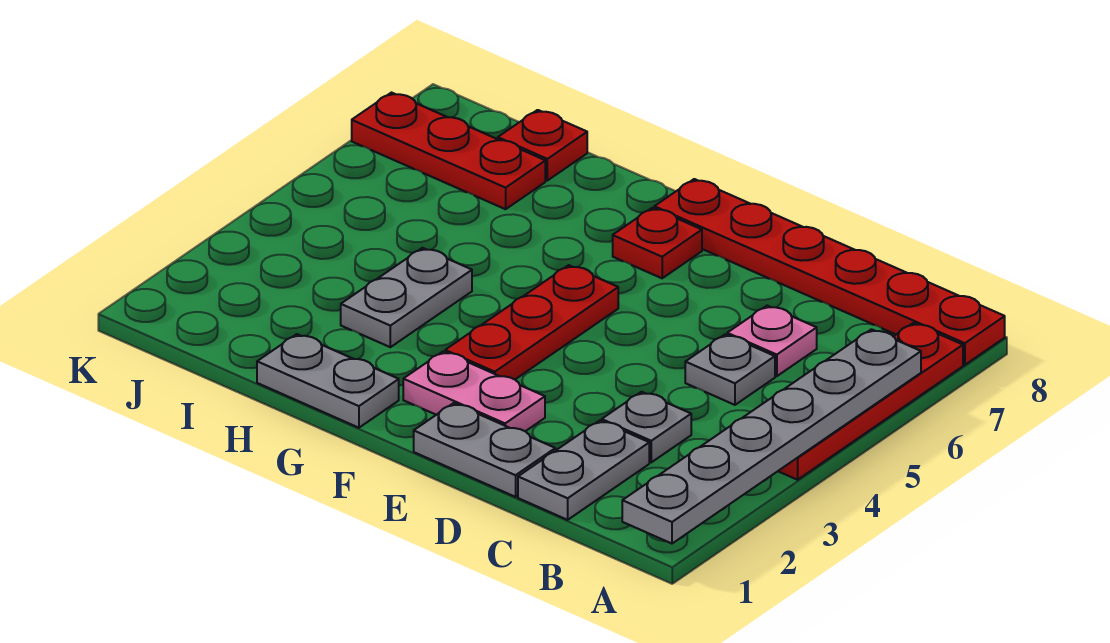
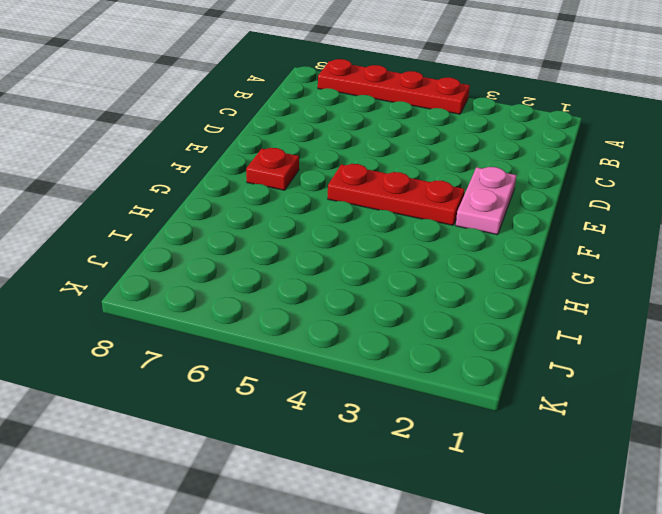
none -> red 1x6 plate [654,179,1005,365]
none -> grey 1x2 plate [518,421,649,520]
none -> grey 1x1 plate [602,392,691,462]

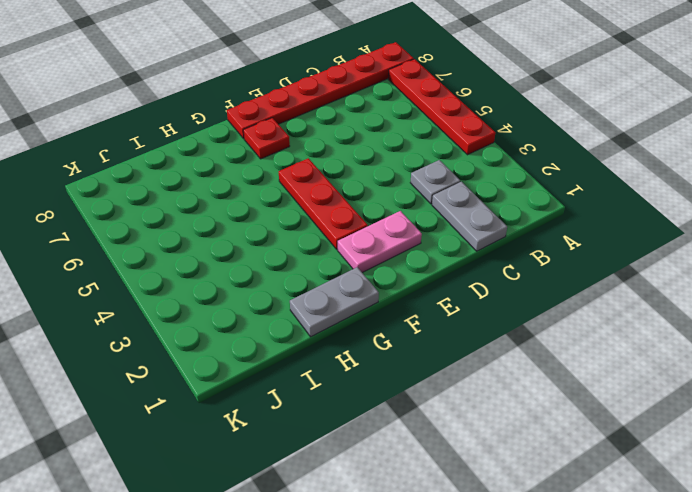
none -> grey 1x1 plate [685,334,775,405]
none -> pink 1x1 plate [727,306,817,376]
none -> grey 1x2 plate [414,403,555,497]

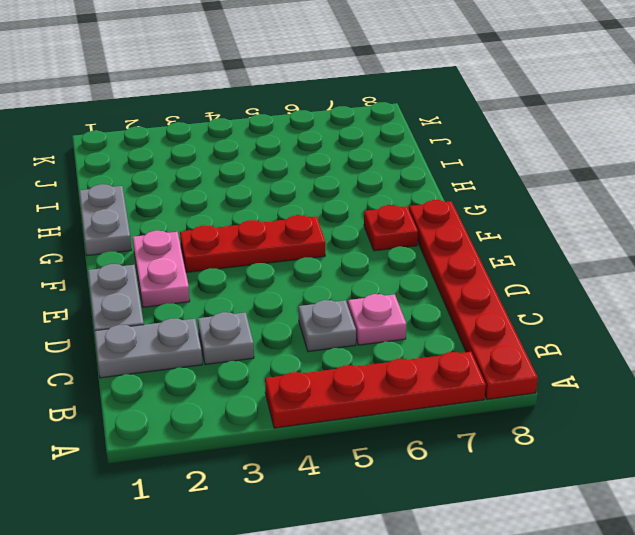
none -> grey 1x2 plate [341,248,472,347]
none -> red 1x3 plate [352,93,545,209]
none -> red 1x1 plate [498,110,587,180]

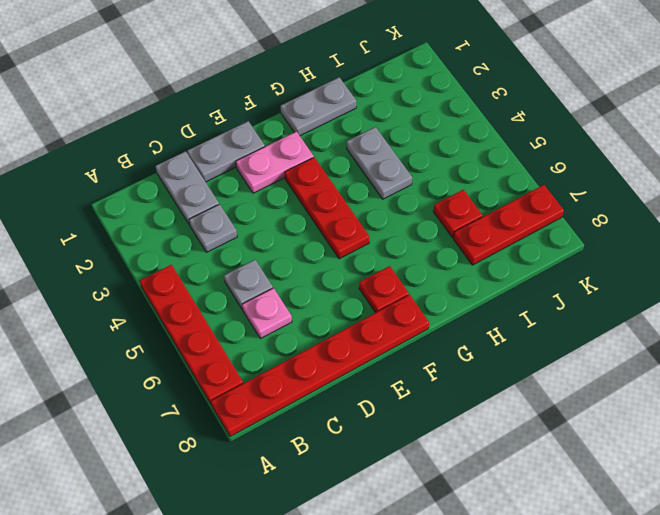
red 1x1 plate [433,190,483,237] -> red 1x1 plate moved to [498,110,587,180]
none -> grey 1x6 plate [622,329,921,544]

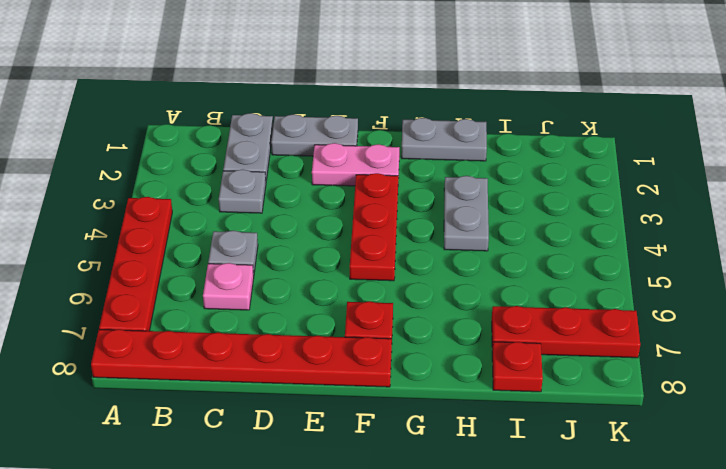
none -> grey 1x6 plate [622,329,921,544]

